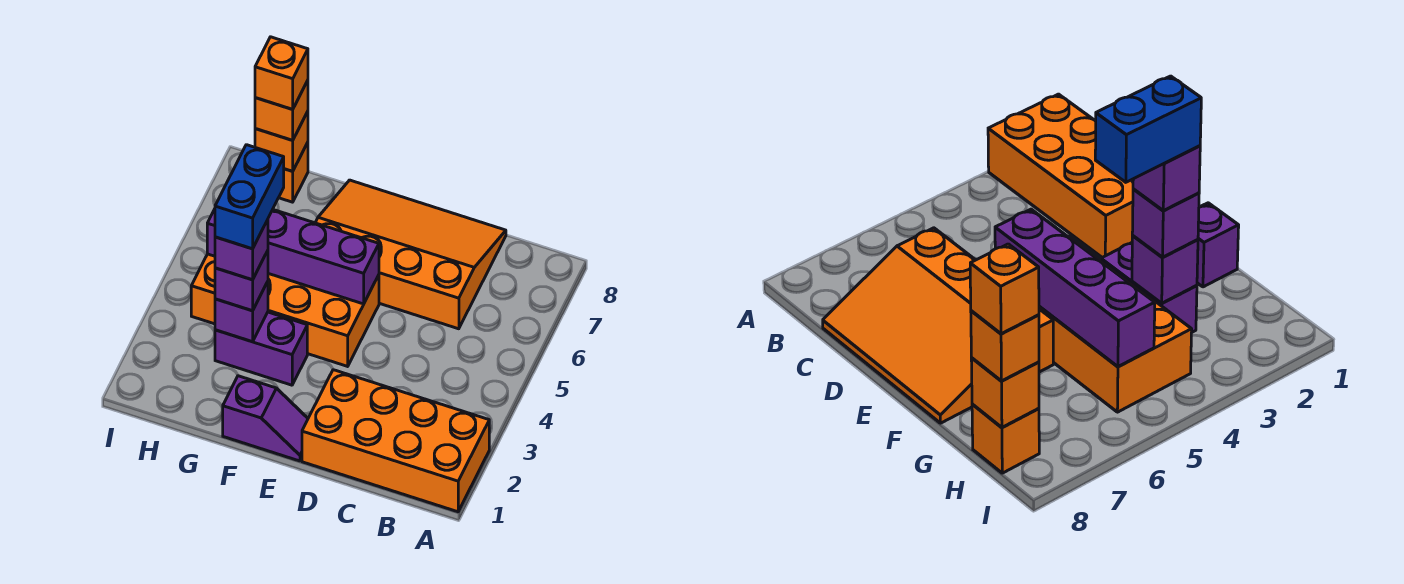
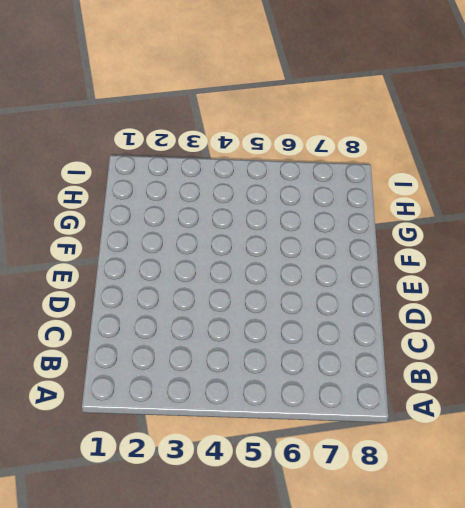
none -> orange 2x4 brick [302,370,489,512]
none -> orange 3x4 slope [315,180,506,329]
none -> purple 1x2 slope [223,376,308,461]

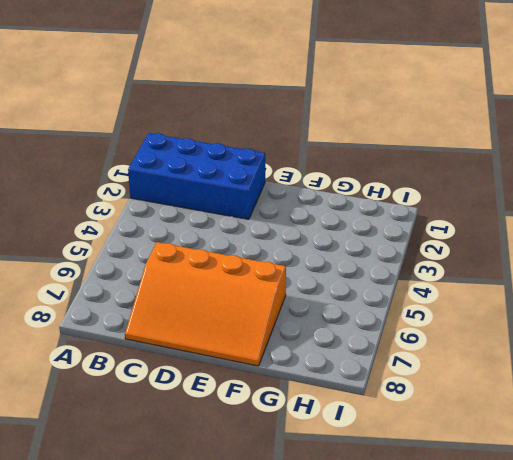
blue 2x4 brick [128,133,265,219] -> orange 2x4 brick [302,370,489,512]
none -> purple 1x2 slope [223,376,308,461]
none -> orange 2x4 brick [191,254,379,366]
none -> purple 1x2 brick [215,312,307,385]

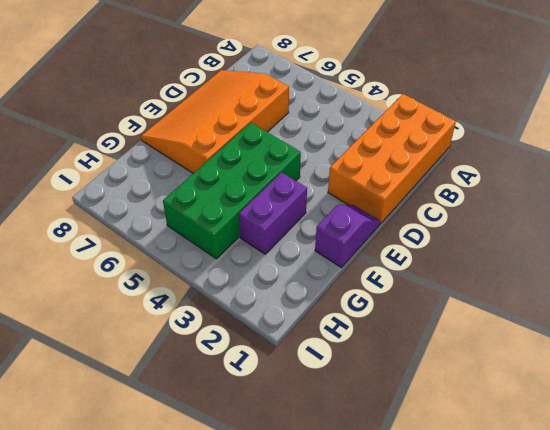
green 2x4 brick [163,123,301,259] -> orange 2x4 brick [191,254,379,366]
none -> orange 1x1 brick [279,142,308,202]
none -> purple 1x4 brick [207,209,379,304]
none -> purple 1x1 brick [215,282,268,342]

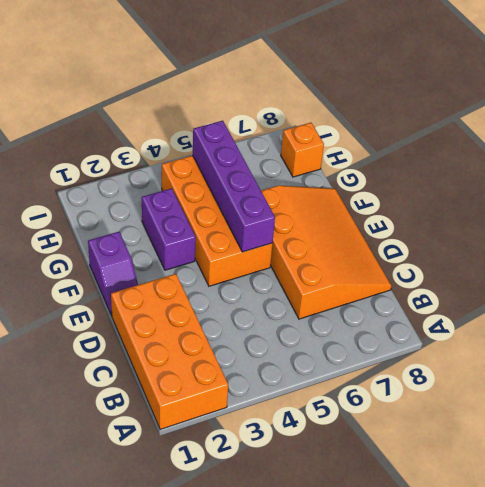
none -> purple 1x1 brick [215,282,268,342]
none -> orange 1x1 brick [255,111,308,171]
none -> purple 1x1 brick [215,251,268,311]

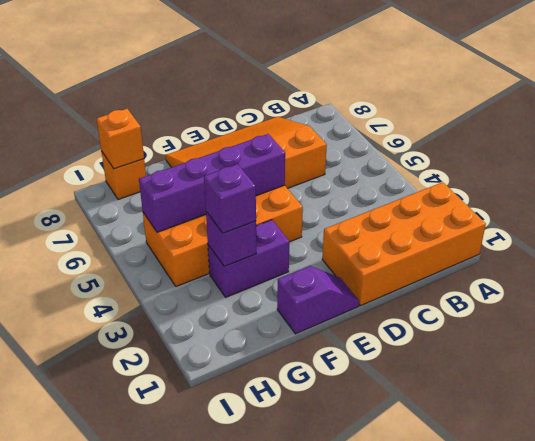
none -> orange 1x1 brick [255,80,308,140]
none -> purple 1x1 brick [215,220,268,280]
none -> orange 1x1 brick [255,37,308,109]

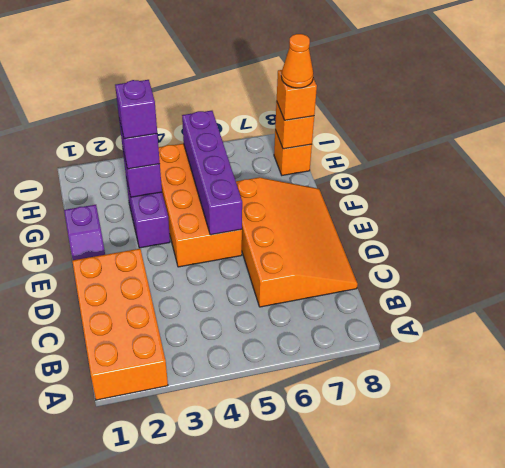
orange 1x1 cone [281,34,313,88] -> orange 1x1 brick [255,37,308,109]
none -> blue 1x2 brick [215,145,284,249]

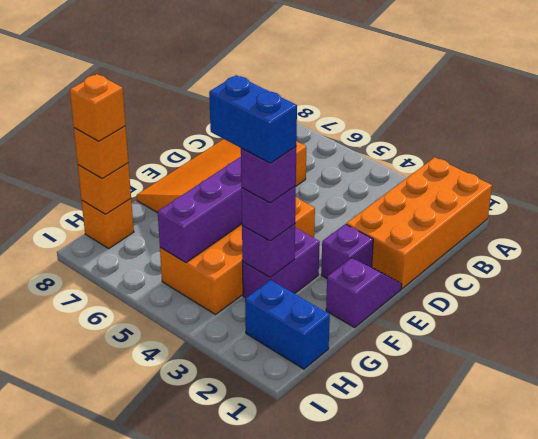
purple 1x1 brick [321,224,373,278] -> none
blue 1x2 brick [245,280,330,369] -> none

